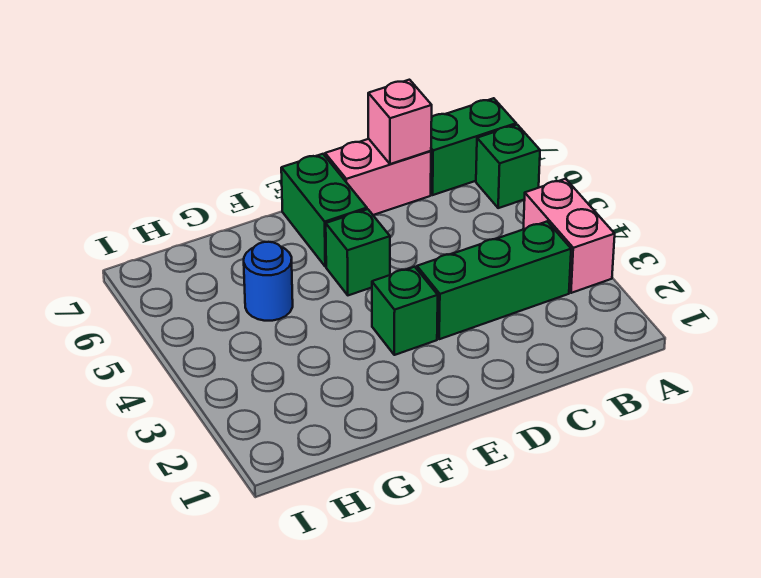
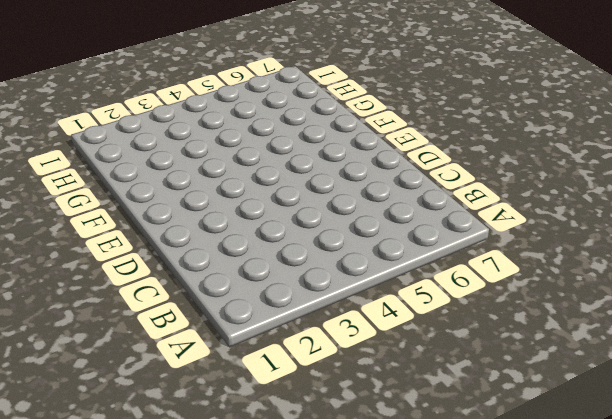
none -> pink 1x2 brick [523,179,615,293]
none -> green 1x1 brick [476,125,540,208]

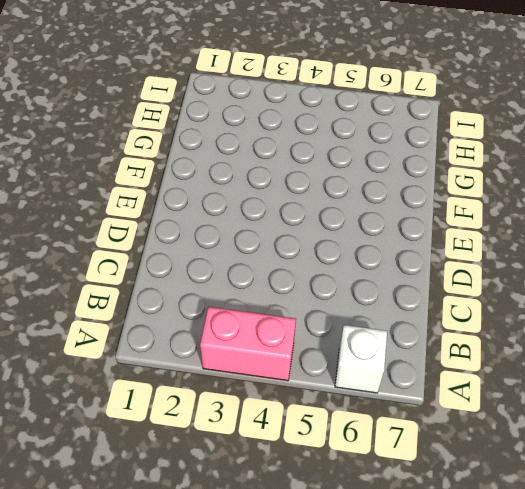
white 1x1 brick [335,325,387,393] -> green 1x1 brick [476,125,540,208]
none -> green 1x2 brick [431,98,516,195]
none -> green 1x3 brick [417,222,571,339]

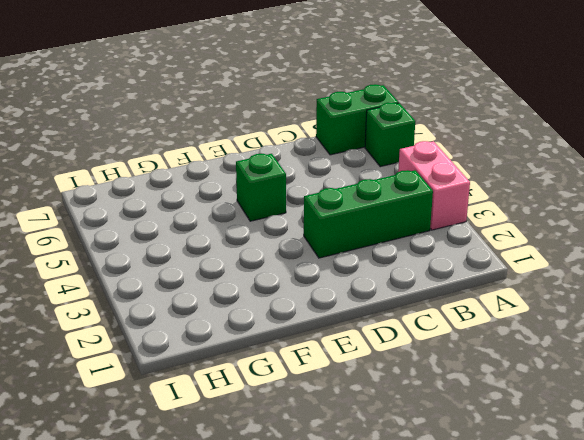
none -> pink 1x2 brick [325,139,431,215]
none -> green 1x1 brick [372,267,438,355]

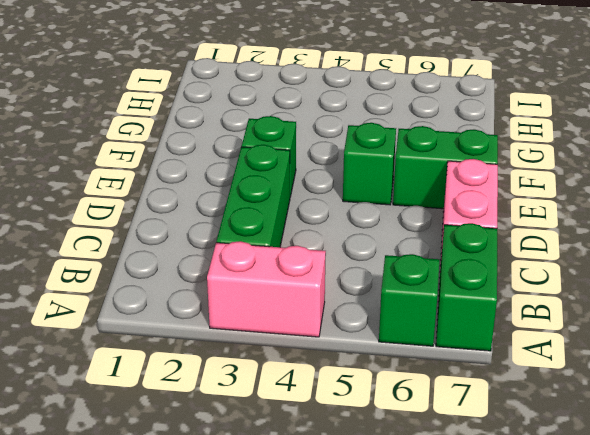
none -> blue 1x1 round brick [244,242,293,321]
none -> pink 1x1 brick [368,80,432,164]

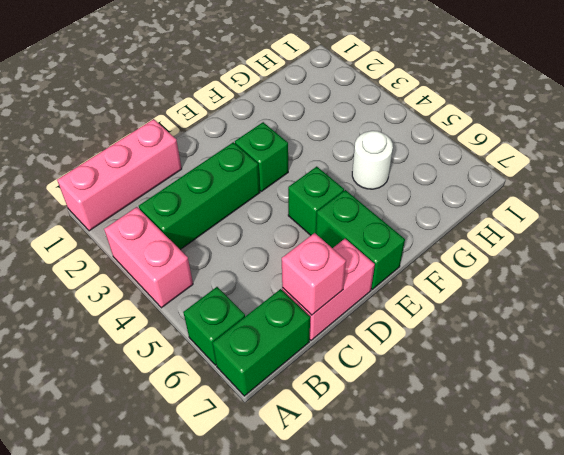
pink 1x3 brick [57,119,182,231] -> none
white 1x1 round brick [352,131,393,189] -> blue 1x1 round brick [244,242,293,321]

